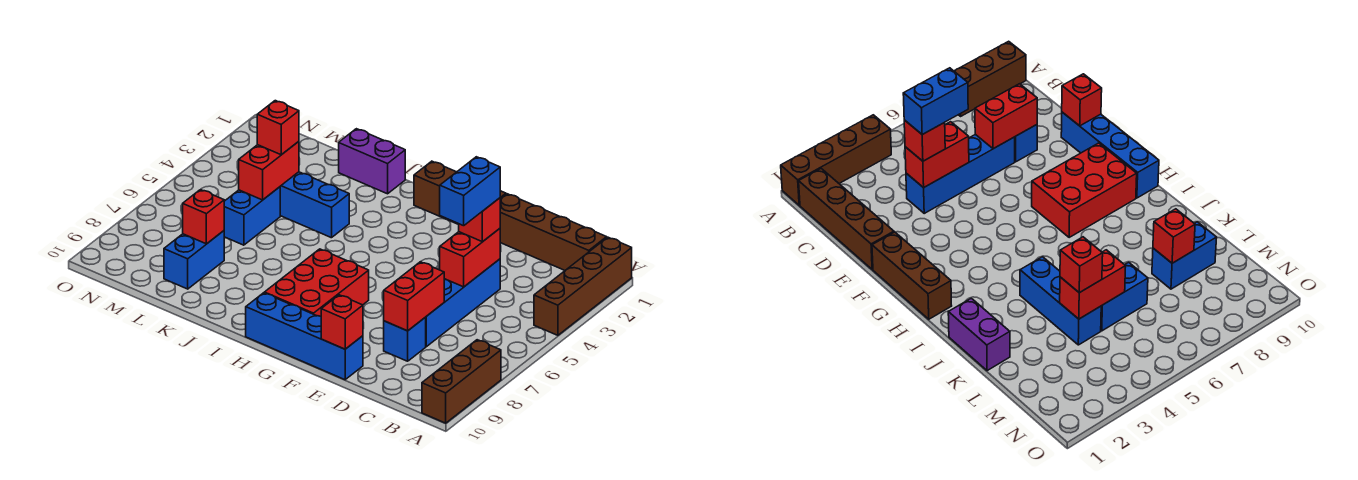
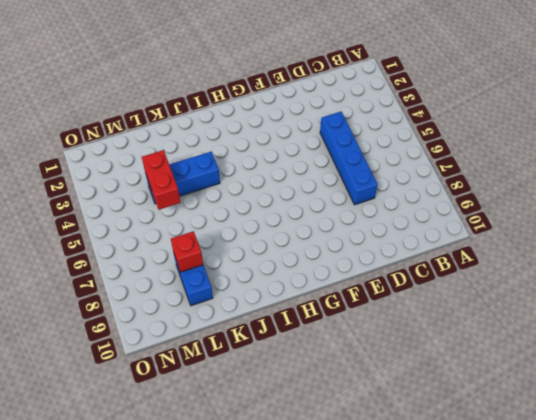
none -> brown 1x4 brick [534,237,632,335]
none -> brown 1x3 brick [422,340,501,423]
none -> brown 1x4 brick [500,194,607,270]

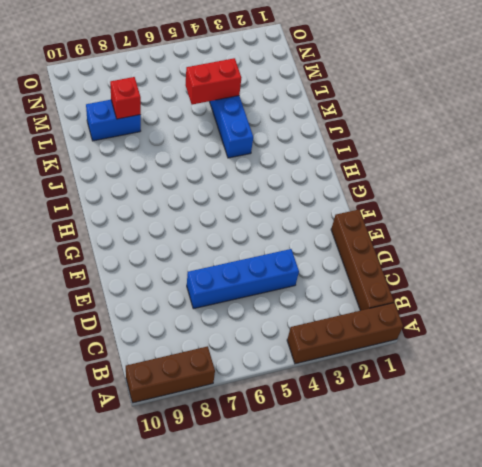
none -> blue 1x1 brick [384,318,426,361]
none -> blue 1x4 brick [246,293,363,380]
none -> brown 1x3 brick [414,161,506,225]

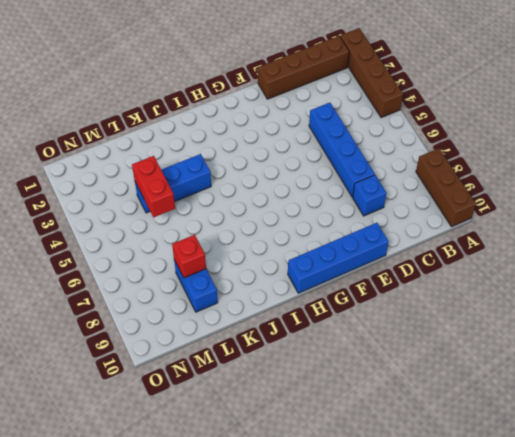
none -> brown 1x3 brick [414,161,506,225]
none -> red 2x3 brick [264,249,369,316]
none -> purple 1x2 brick [339,129,405,194]

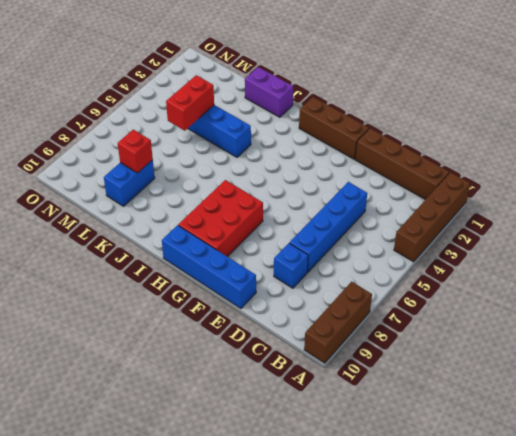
none -> blue 1x2 brick [224,187,280,245]
none -> red 1x2 brick [440,229,500,287]
none -> red 1x2 brick [384,262,444,331]

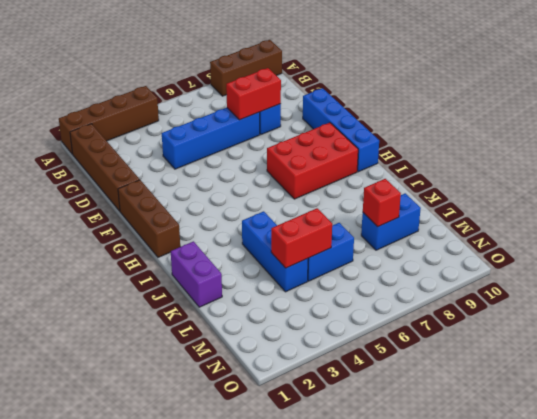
none -> red 1x2 brick [440,229,500,287]
none -> red 1x1 brick [321,295,363,349]
none -> red 1x1 brick [459,198,500,242]

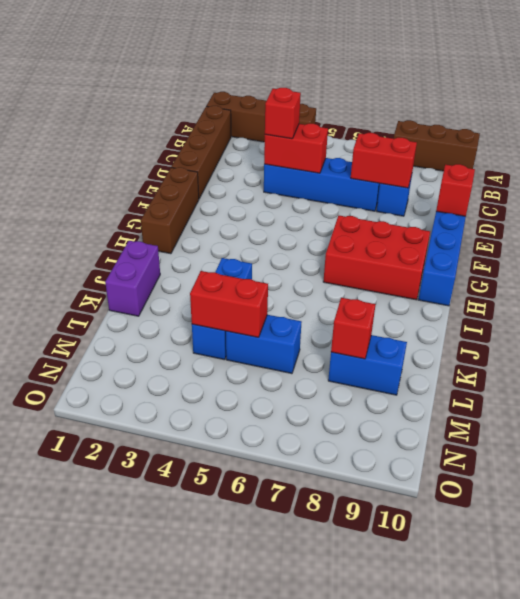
none -> red 1x1 brick [257,101,299,155]
none -> blue 1x2 brick [440,157,500,226]

